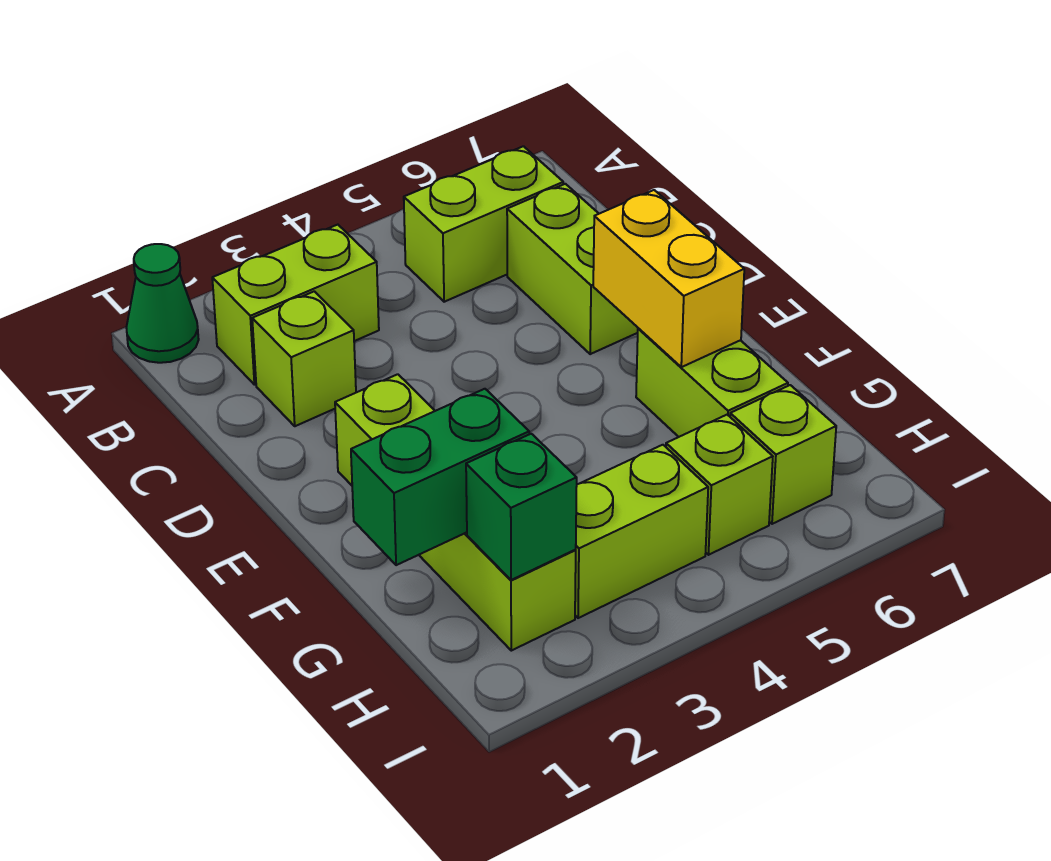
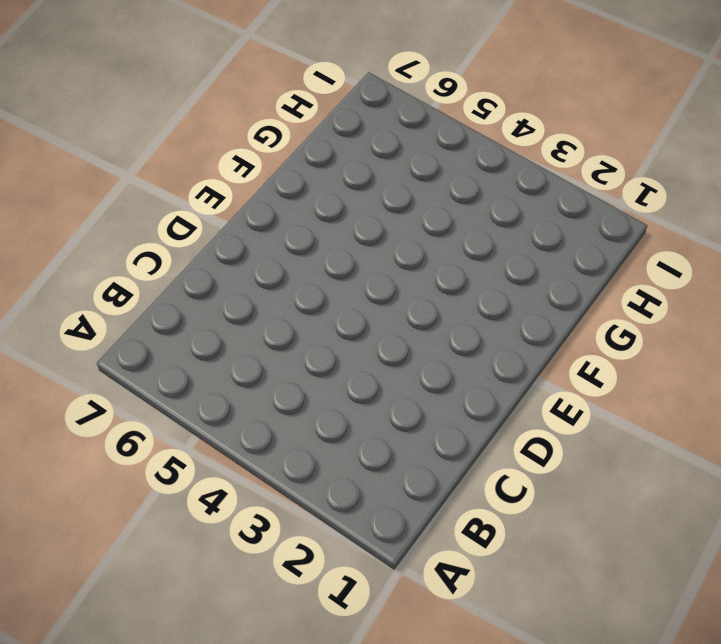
none -> green 1x1 cone [126,244,199,363]
none -> lime 1x2 brick [212,225,379,385]
none -> lime 1x2 brick [404,146,563,302]

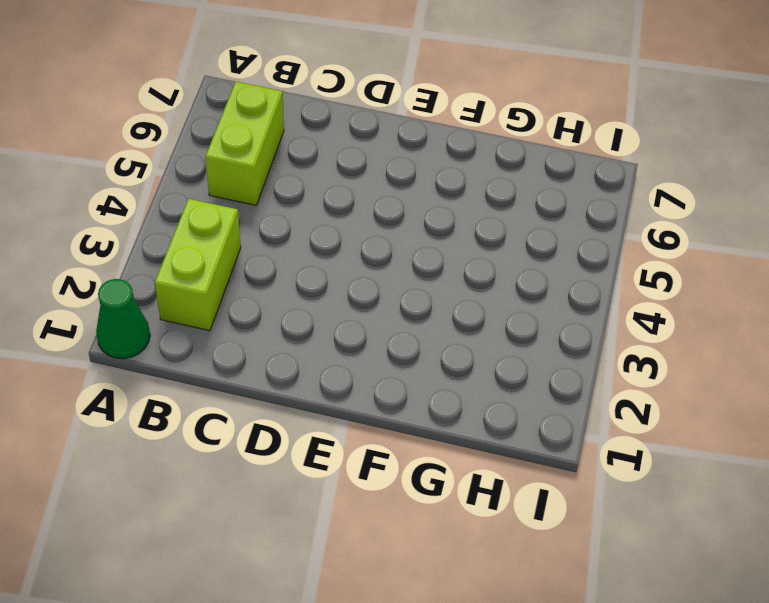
none -> lime 1x1 brick [252,291,356,426]
none -> lime 1x2 brick [507,184,638,354]
none -> lime 1x4 brick [335,374,576,651]

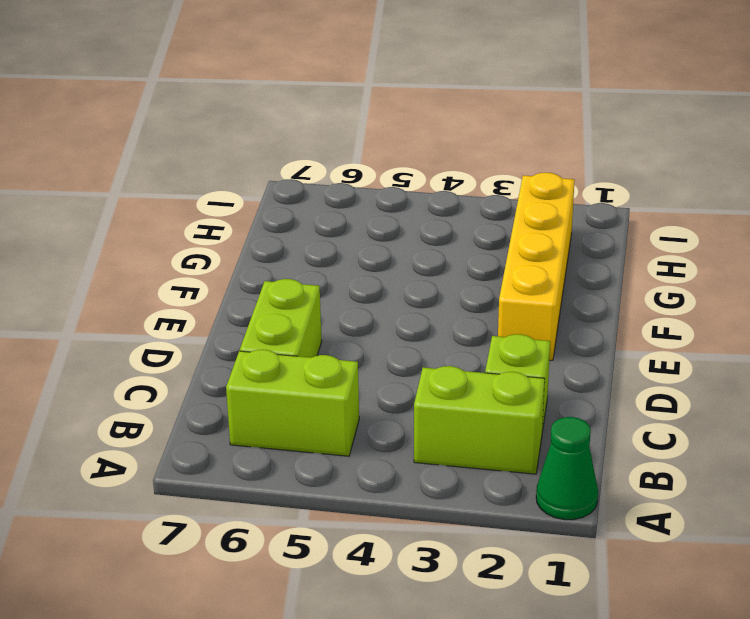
yellow 1x4 brick [498,173,575,360] -> lime 1x4 brick [335,374,576,651]
none -> lime 1x2 brick [636,328,788,437]
none -> lime 1x2 brick [575,445,708,618]
none -> lime 1x1 brick [666,415,773,555]

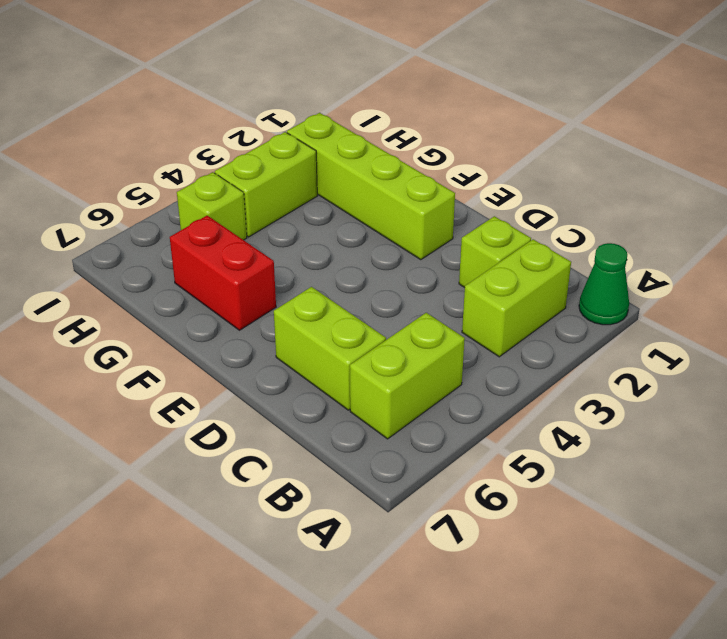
red 1x2 brick [170,215,276,330] -> lime 1x2 brick [636,328,788,437]
none -> lime 1x1 brick [730,385,836,524]
none -> yellow 1x2 brick [593,190,744,367]
none -> green 1x2 brick [351,389,529,565]

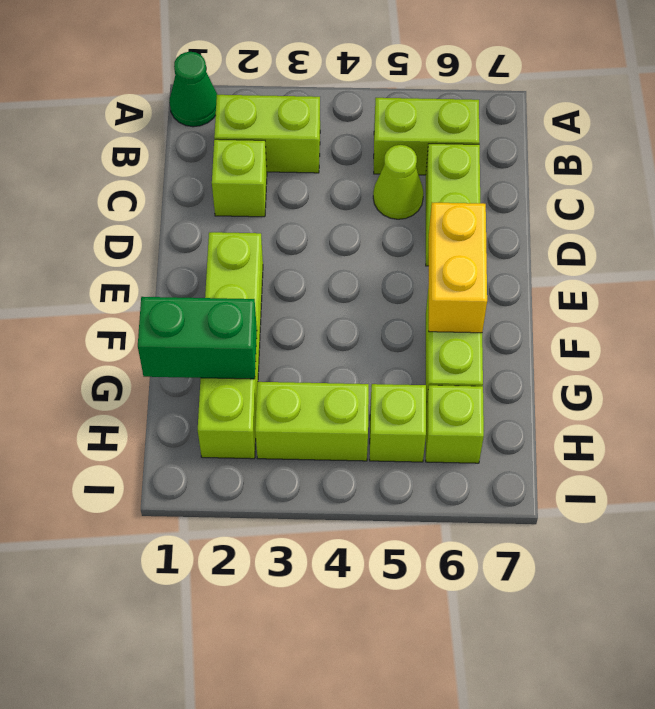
lime 1x1 cone [373,145,423,219] -> none
none -> green 1x1 brick [466,434,577,580]

